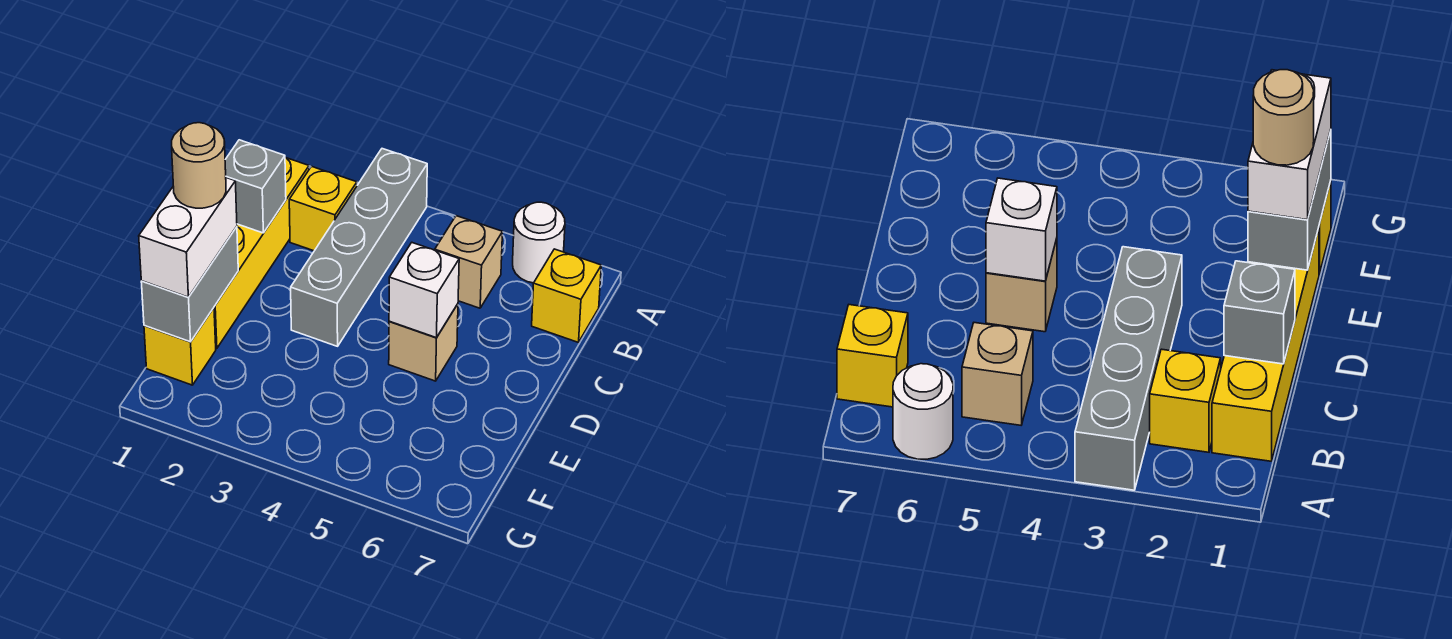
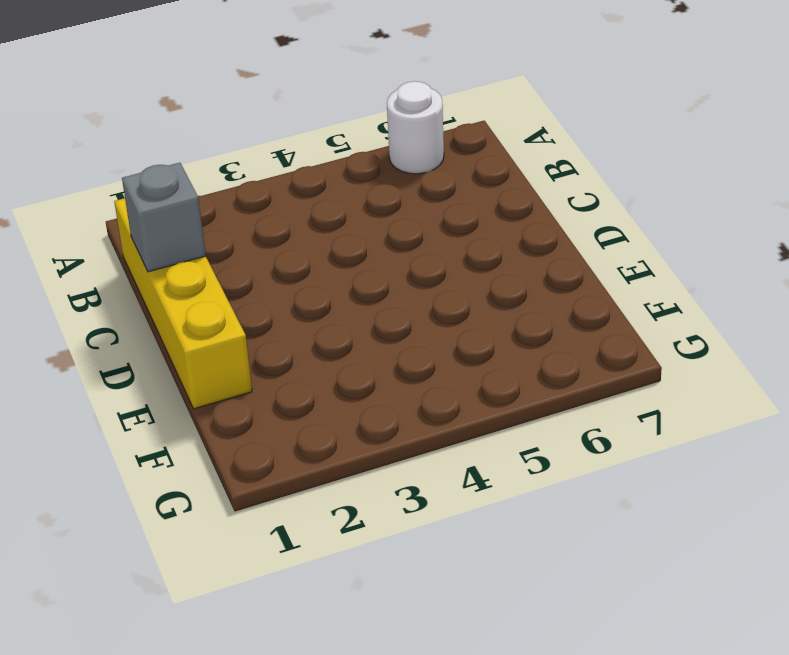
none -> grey 1x4 brick [291,149,427,346]
none -> yellow 1x1 brick [289,166,357,251]
none -> tan 1x1 brick [435,216,502,308]

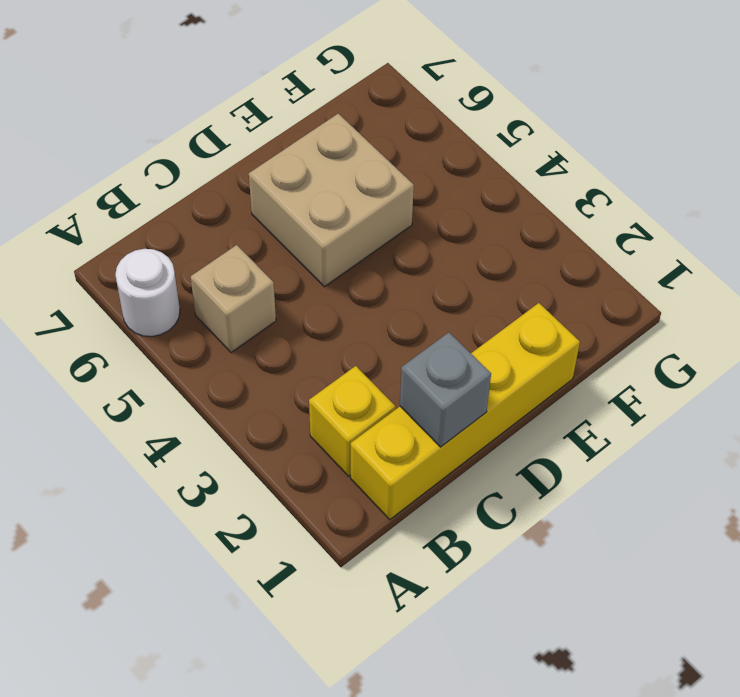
tan 2x2 brick [249,114,414,287] -> tan 1x1 brick [389,304,458,381]
none -> grey 1x4 brick [291,149,427,346]
none -> yellow 1x1 brick [532,249,601,342]
none -> yellow 1x1 brick [144,308,216,385]

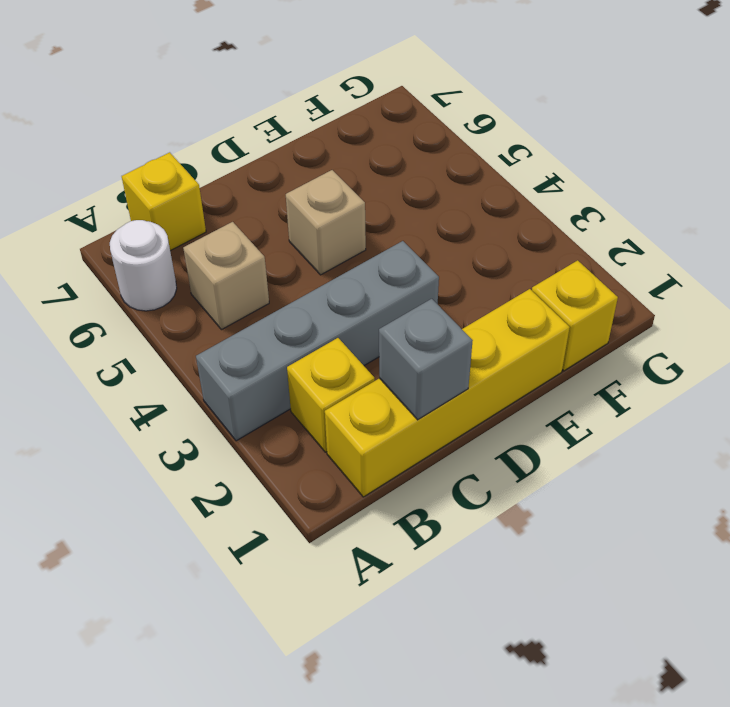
none -> white 1x1 brick [389,243,459,338]
none -> grey 1x2 brick [141,227,238,342]
none -> white 1x2 brick [139,178,237,297]

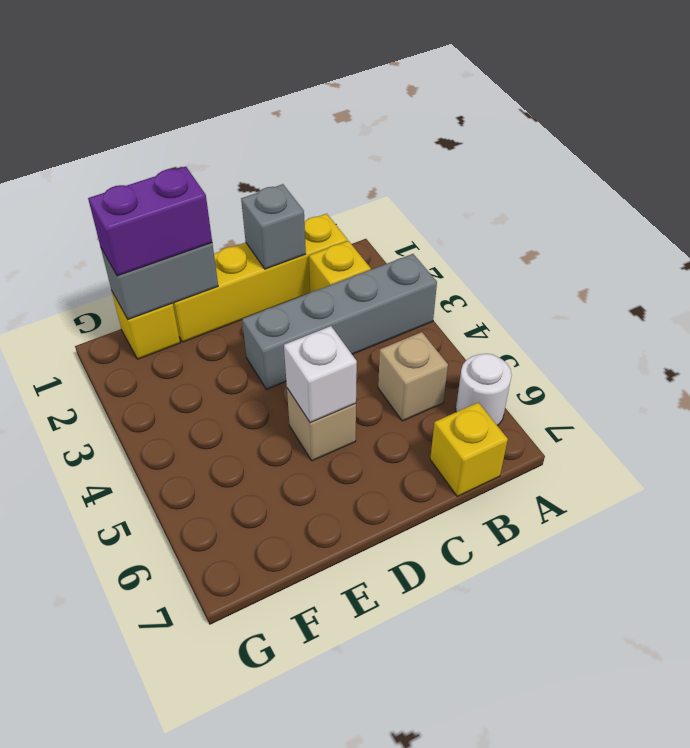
purple 1x2 brick [88,167,212,276] -> white 1x2 brick [139,178,237,297]
none -> tan 1x1 round brick [172,123,226,208]

